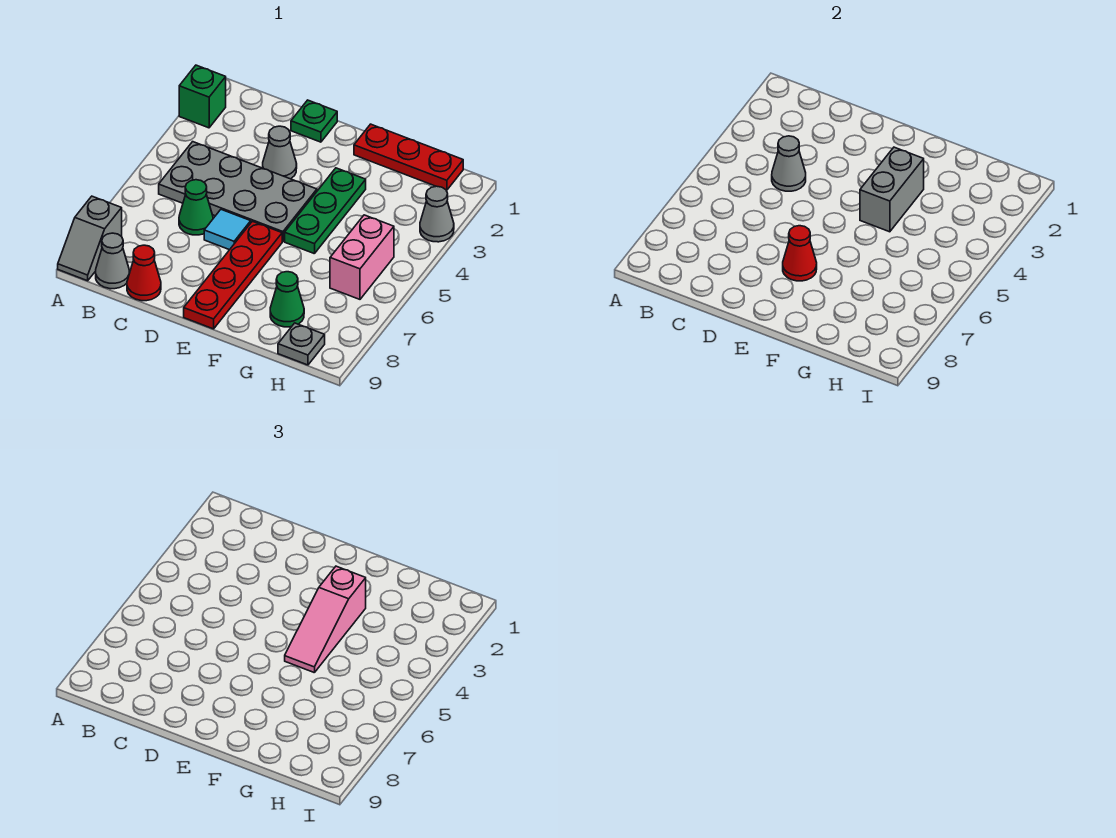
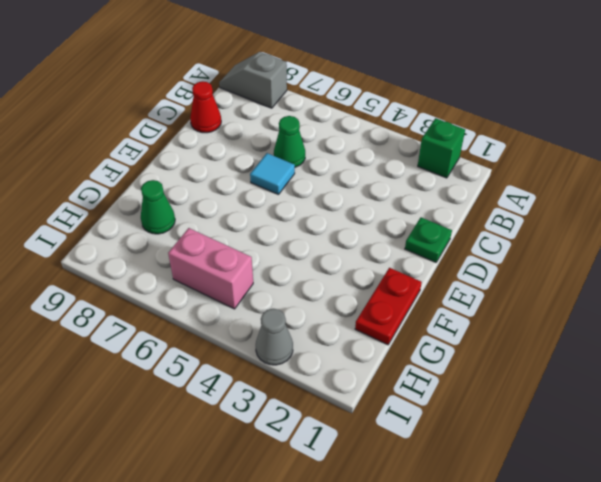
red 1x2 plate [355,268,422,345] -> red 1x3 plate [354,124,463,190]
none -> grey 2x4 plate [159,142,317,242]
none -> grey 1x1 cone [96,233,129,289]
none -> grey 1x1 cone [263,126,297,179]

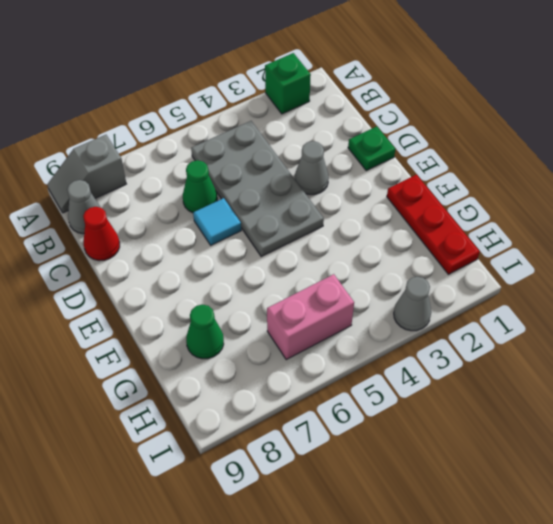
none -> red 1x4 plate [184,221,282,329]
none -> green 1x3 plate [285,168,366,254]
none -> grey 1x1 plate [278,323,325,365]

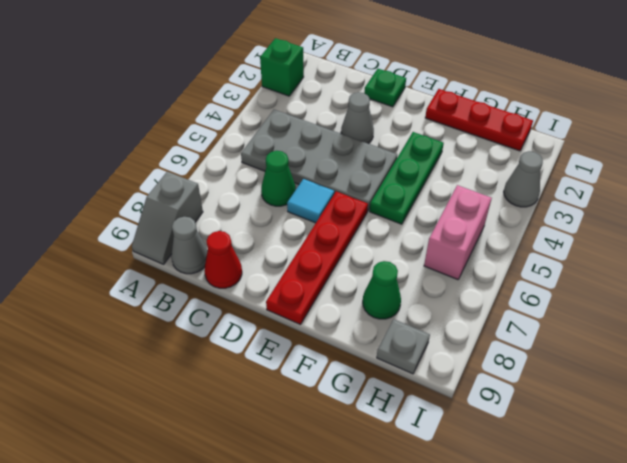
none -> grey 1x1 cone [772,136,806,191]
none -> red 1x1 cone [783,226,817,281]
none -> grey 1x2 brick [860,147,924,232]

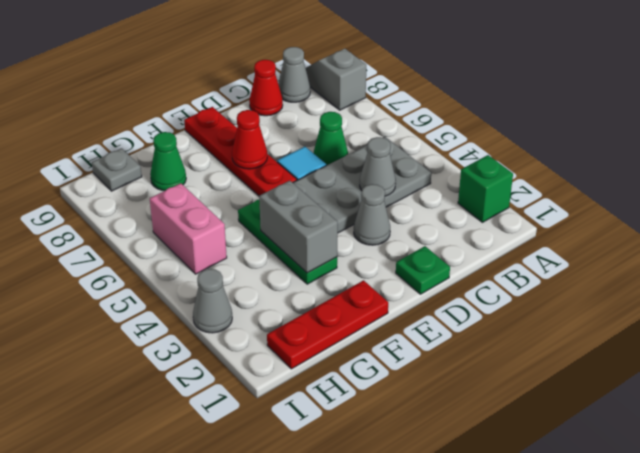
none -> pink 1x3 slope [285,566,366,673]

